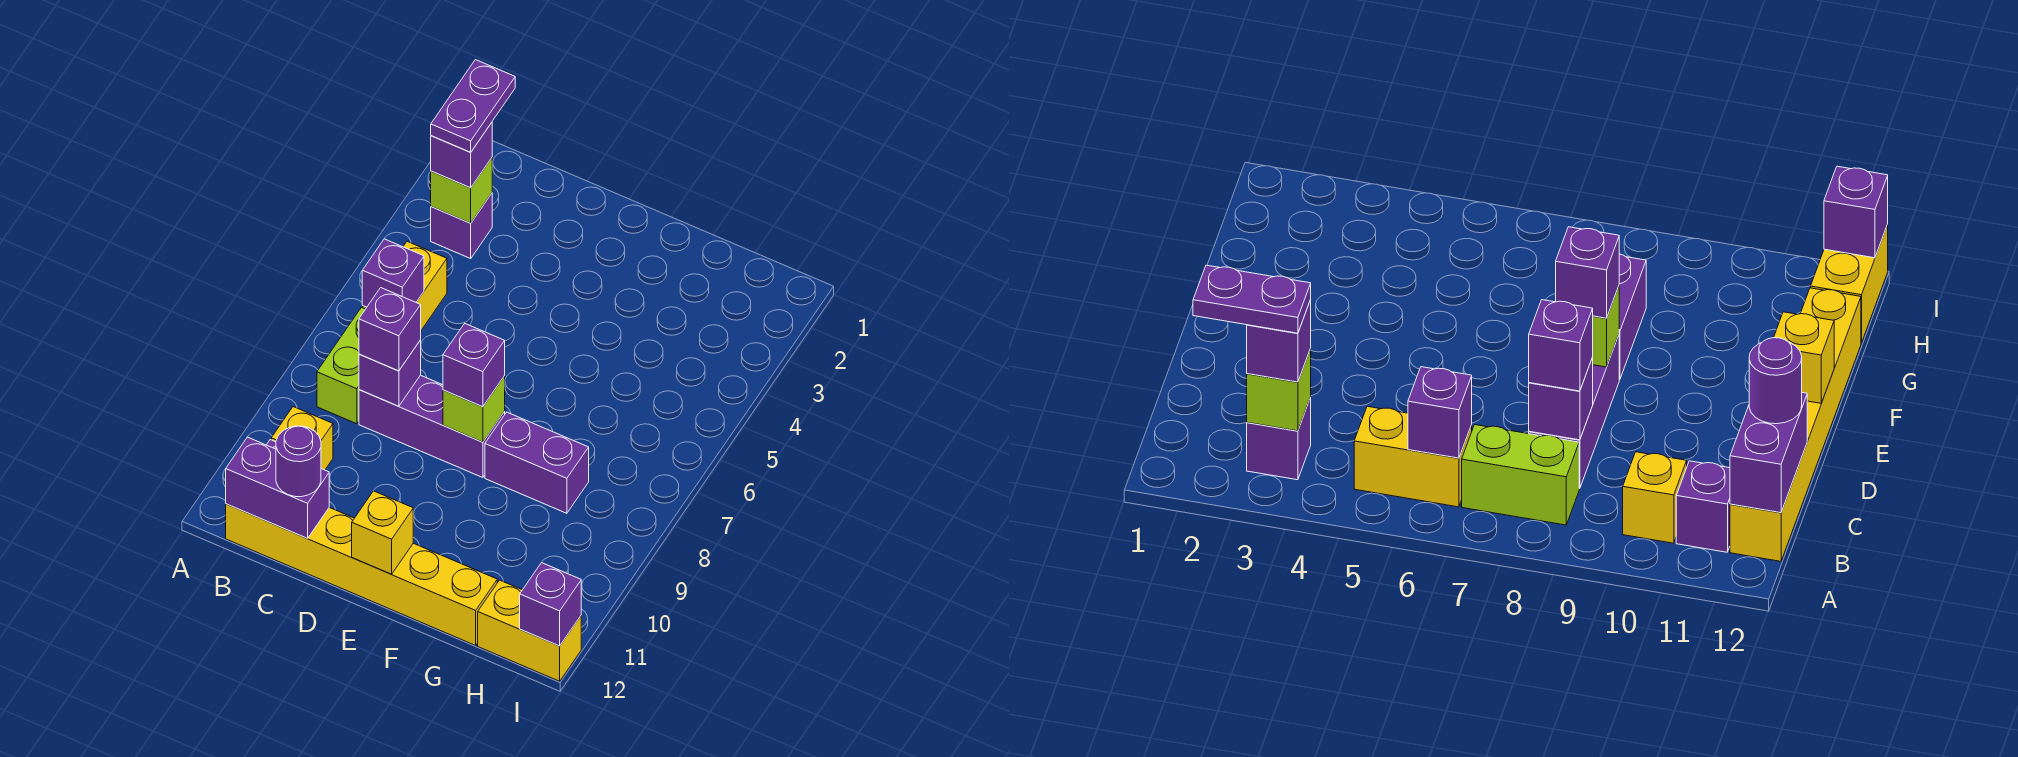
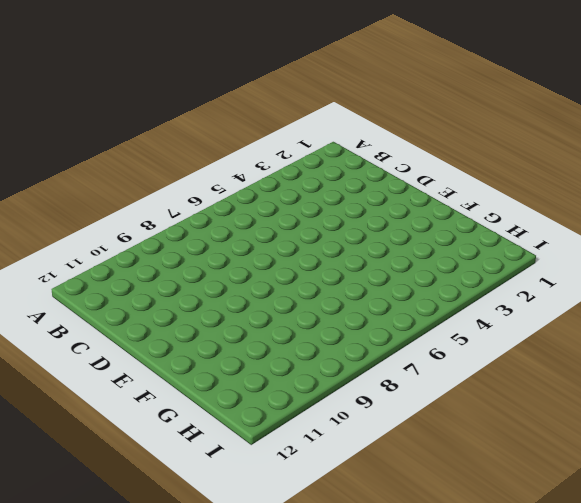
none -> purple 1x1 brick [431,193,492,258]
none -> yellow 1x2 brick [362,241,447,330]
none -> lime 1x2 brick [317,308,365,424]

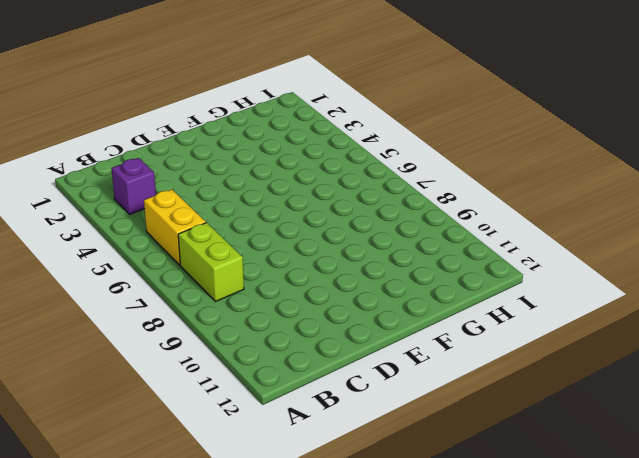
none -> yellow 1x1 brick [271,407,333,470]
none -> purple 1x1 brick [1676,461,1730,552]
none -> yellow 1x6 brick [226,504,497,645]

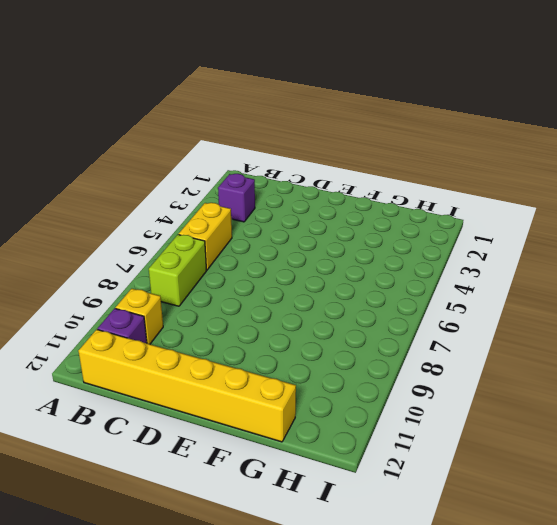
none -> purple 1x3 brick [359,375,505,478]
none -> purple 1x2 brick [485,412,589,513]
none -> yellow 1x2 brick [478,580,581,681]

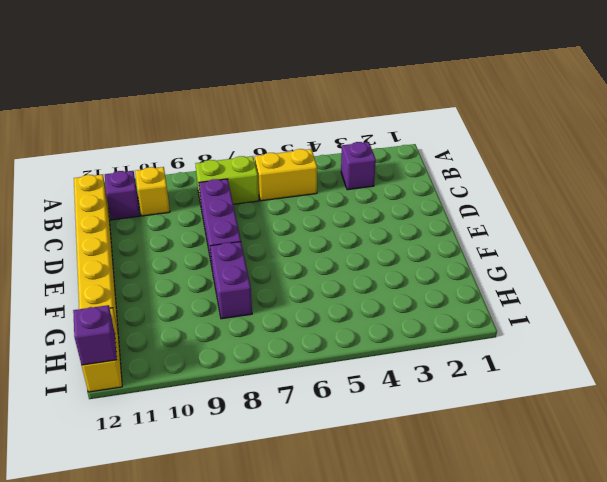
none -> lime 1x1 brick [431,158,492,223]
none -> purple 1x1 brick [362,239,424,307]
none -> purple 1x2 brick [226,437,329,538]

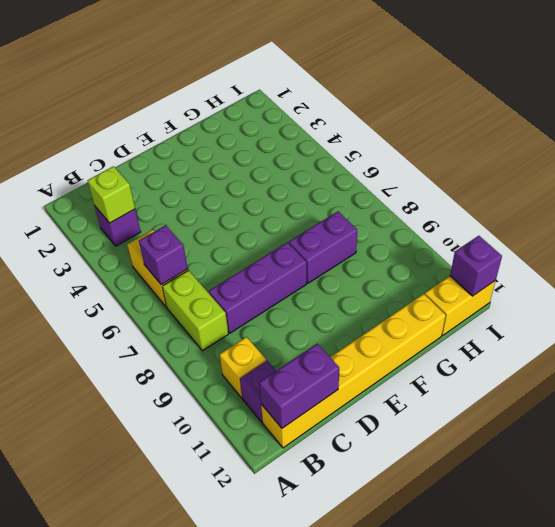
none -> purple 1x1 brick [359,340,421,406]
none -> lime 1x1 brick [443,376,505,442]
none -> yellow 1x1 brick [352,491,413,574]

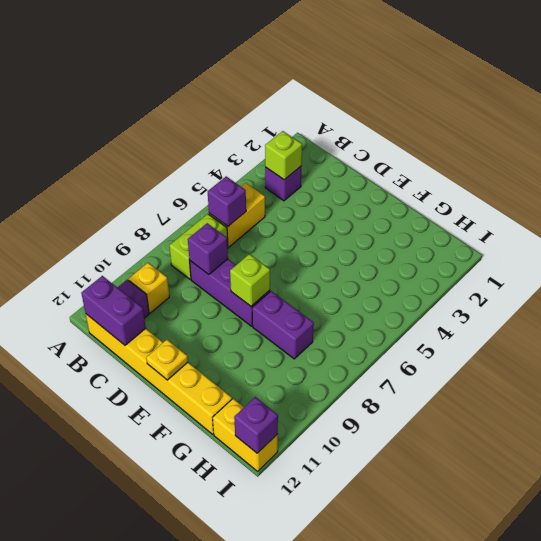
yellow 1x1 plate [146,340,188,380] -> yellow 1x1 brick [352,491,413,574]
none -> purple 1x1 brick [431,123,492,188]
none -> purple 1x1 brick [359,288,421,371]
none -> purple 1x1 round brick [276,426,321,497]

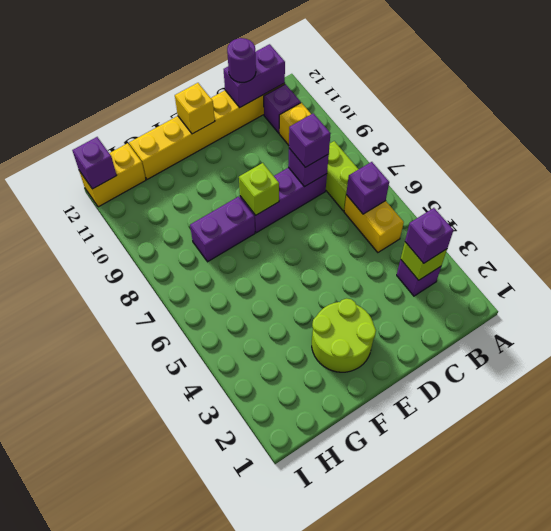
lime 2x2 round brick [312,299,376,372] -> none
none -> purple 1x1 brick [443,324,505,407]
none -> purple 1x2 plate [431,60,515,152]

